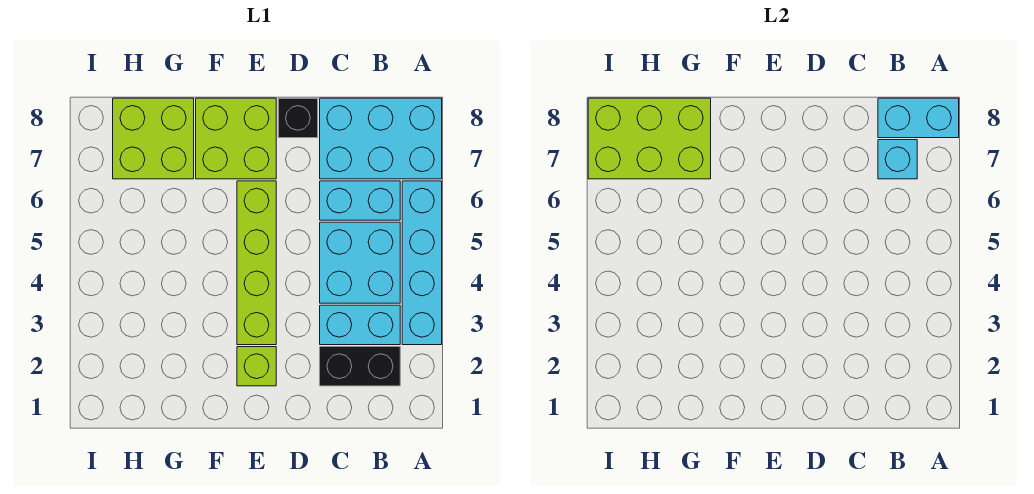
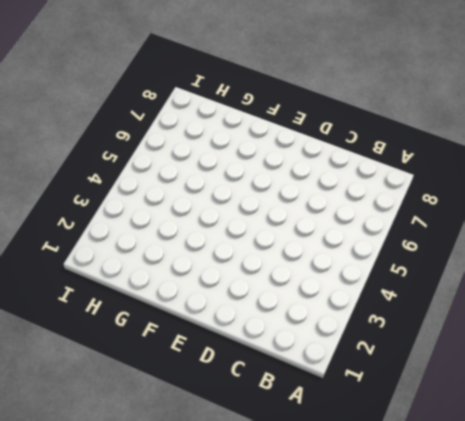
none -> cyan 1x4 brick [402,181,442,345]
none -> cyan 2x3 brick [320,98,442,179]
none -> black 1x2 brick [320,347,400,386]

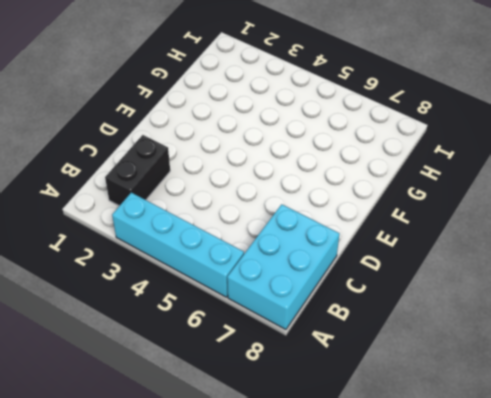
none -> cyan 1x2 brick [320,305,400,345]
none -> cyan 2x2 brick [320,222,400,303]
none -> cyan 1x2 brick [320,181,400,220]

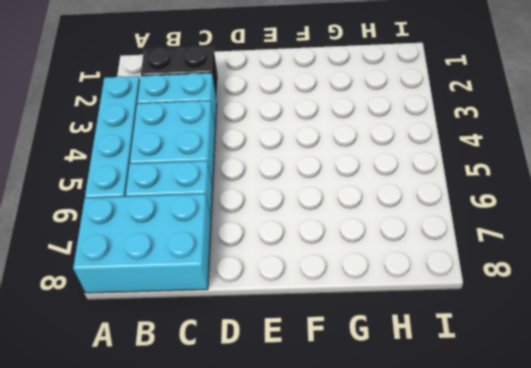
none -> black 1x1 brick [278,98,318,138]
none -> lime 1x1 brick [237,347,276,386]
none -> lime 1x4 brick [237,181,276,345]

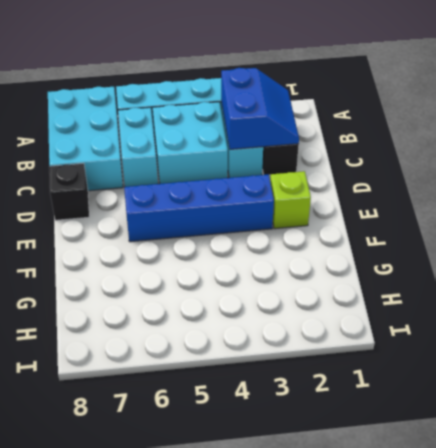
blue 2x2 slope [221,68,299,149] -> none
blue 1x4 brick [124,175,274,242] -> lime 1x4 brick [237,181,276,345]
none -> lime 2x2 brick [196,98,276,179]
none -> lime 2x2 brick [113,98,194,179]
none -> cyan 1x2 brick [878,98,959,138]

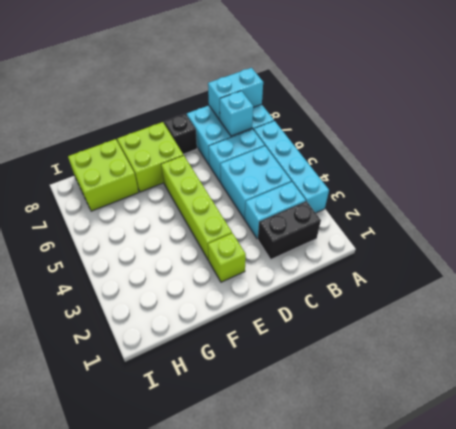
none -> lime 2x3 brick [588,98,711,179]

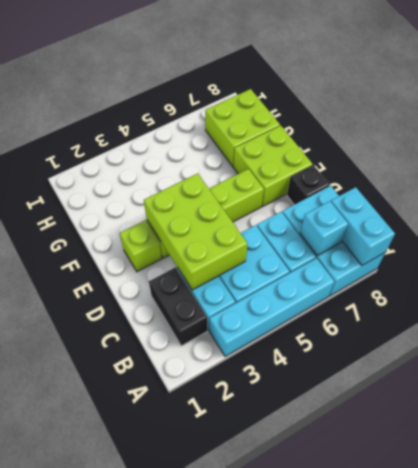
lime 2x3 brick [144,173,248,290] -> lime 2x3 brick moved to [588,98,711,179]

